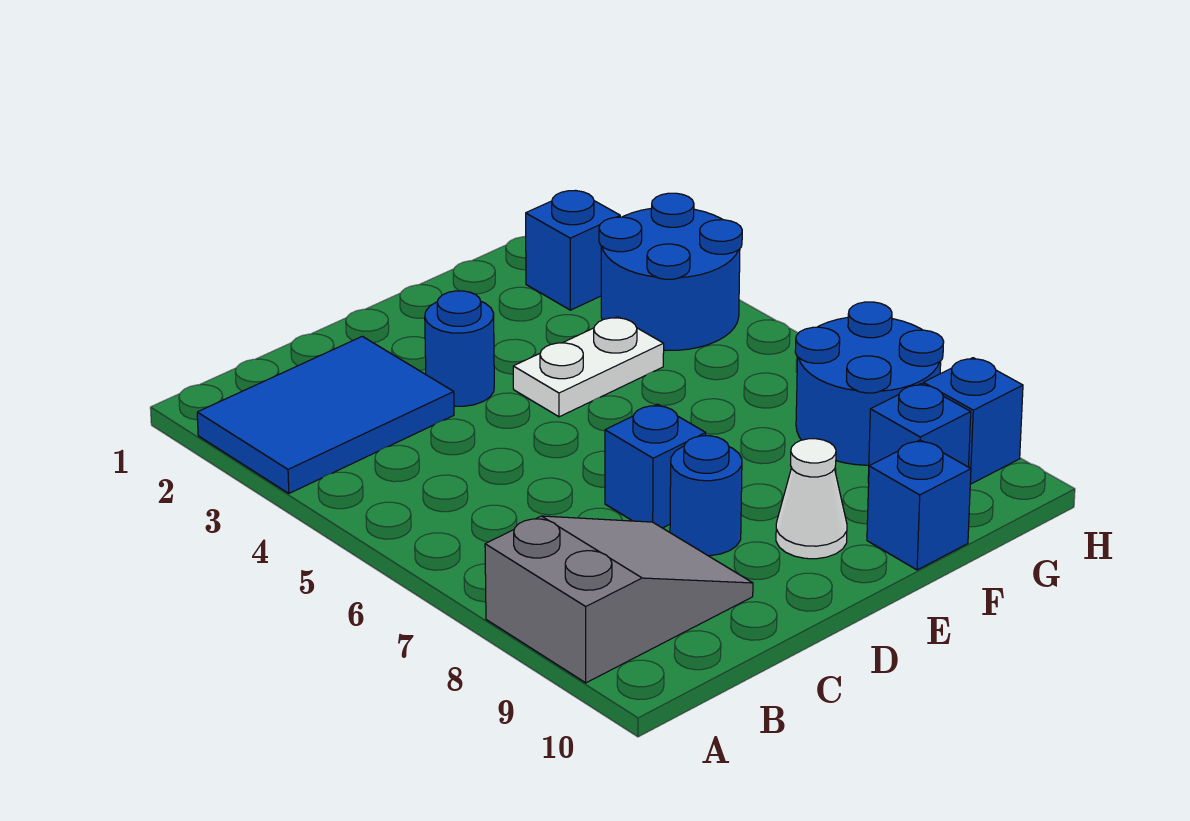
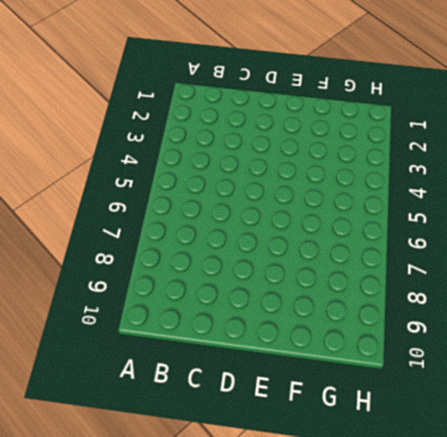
none -> blue 2x3 tile [197,336,454,493]
none -> grey 2x3 slope [485,516,753,683]
none -> blue 1x1 round brick [425,291,494,406]

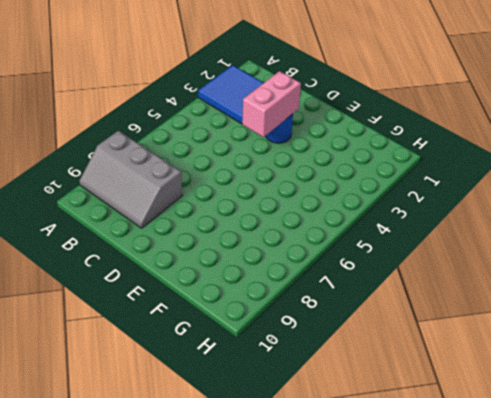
grey 2x3 slope [79,131,182,228] -> grey 2x3 slope turned to [485,516,753,683]
pink 1x2 brick [242,71,301,137] -> none
none -> blue 1x1 brick [605,404,706,528]
none -> blue 1x1 round brick [670,436,742,556]
none -> white 1x2 plate [513,317,664,417]

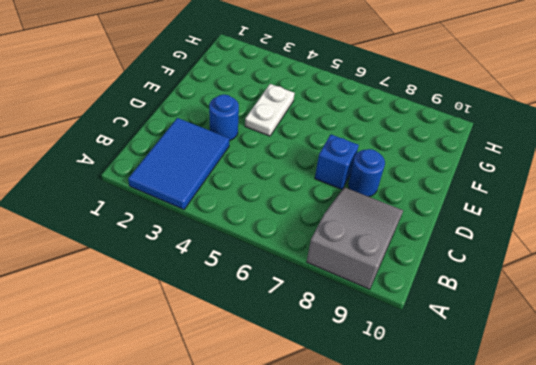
none -> white 1x1 cone [776,439,847,559]
none -> blue 1x1 brick [867,440,971,570]
none -> blue 1x1 brick [526,190,620,310]

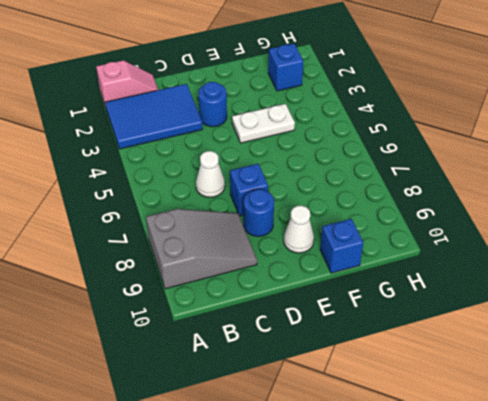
pink 1x2 slope [96,60,158,107] -> none
white 1x1 cone [196,151,225,197] -> none
none -> blue 2x2 round brick [599,193,742,350]
none -> blue 2x2 round brick [795,302,944,465]
none -> blue 1x1 brick [868,384,971,483]

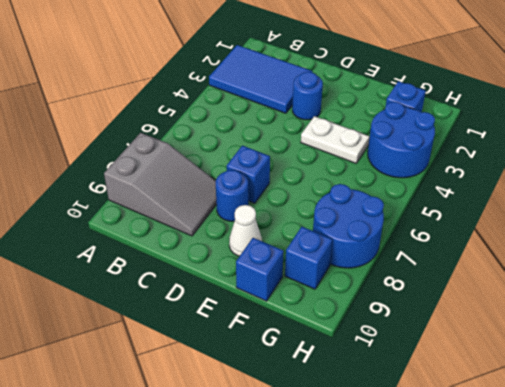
none -> blue 1x1 brick [923,358,1023,484]

